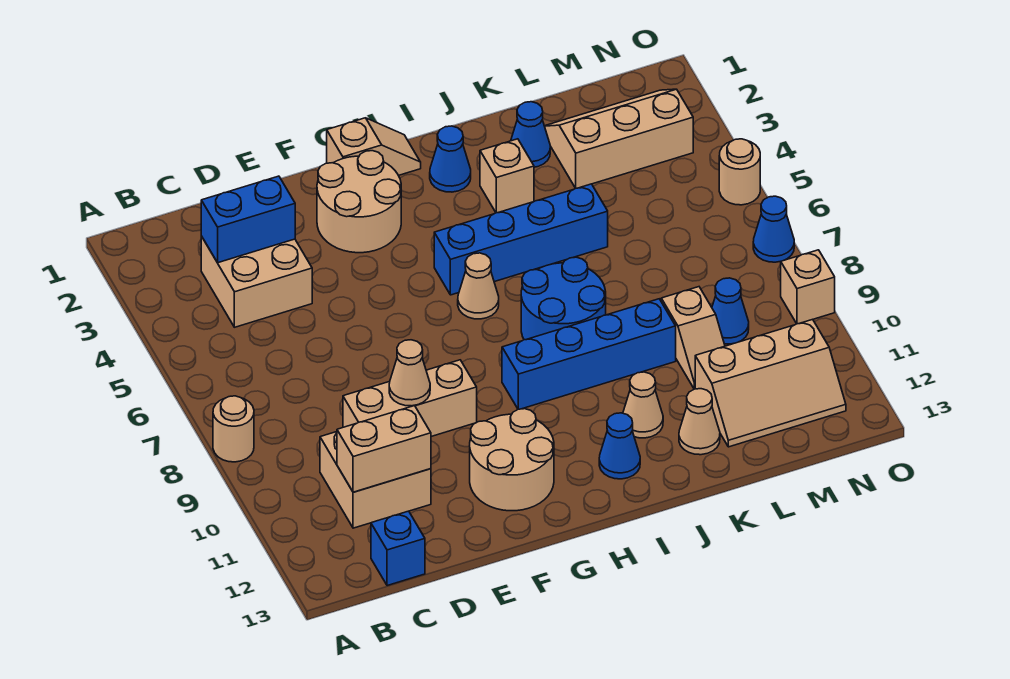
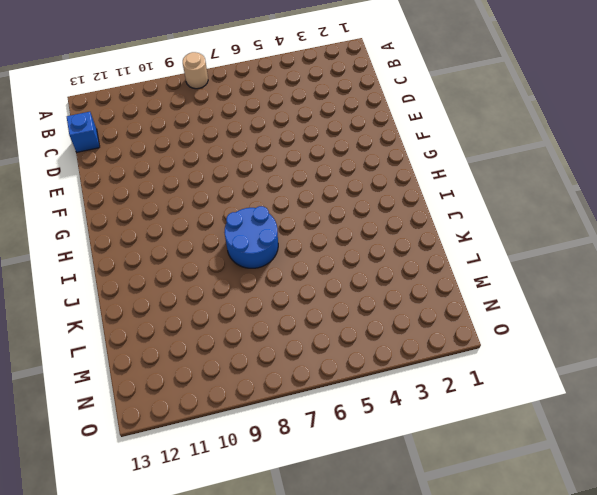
none -> tan 2x2 brick [201,236,312,327]
none -> tan 2x2 brick [320,432,431,528]
none -> tan 1x3 brick [343,360,477,437]

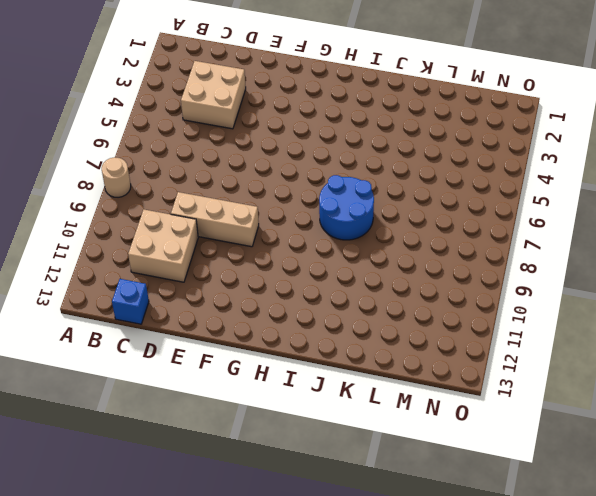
none -> tan 2x2 round brick [317,151,401,253]
none -> tan 2x2 round brick [470,409,554,511]
none -> tan 1x2 slope [327,118,421,175]

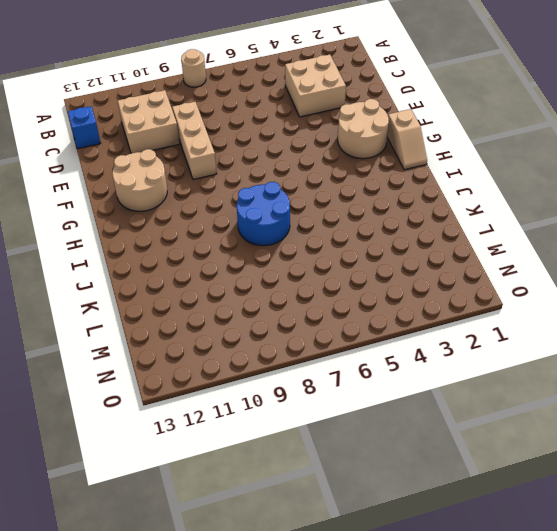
none -> blue 1x4 brick [434,184,608,295]
none -> tan 1x1 cone [458,253,499,319]
none -> blue 1x4 brick [502,299,676,409]

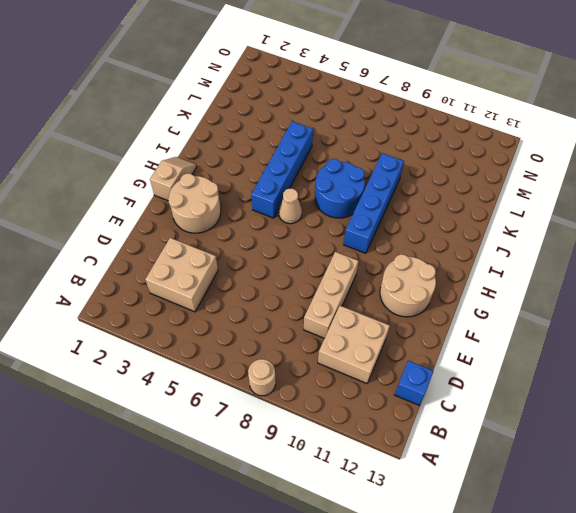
none -> blue 1x1 cone [430,126,471,192]
none -> blue 1x1 cone [599,413,640,479]
none -> tan 1x1 brick [480,139,534,213]

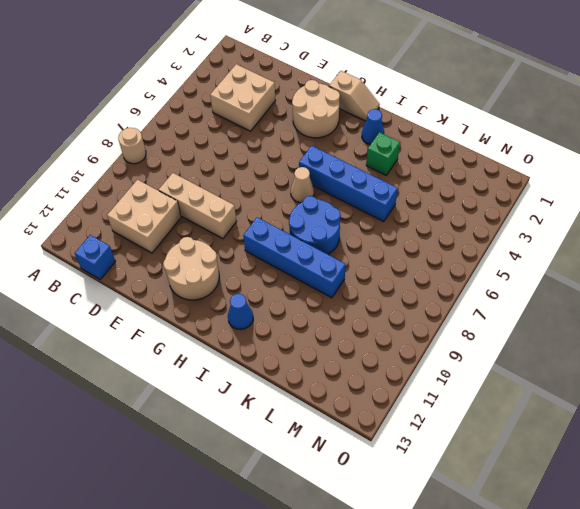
green 1x1 brick [366,132,400,175] -> tan 1x1 brick [480,139,534,213]
none -> tan 1x1 cone [623,372,663,438]
none -> blue 1x1 cone [511,102,550,167]
none -> tan 1x1 cone [679,389,720,455]

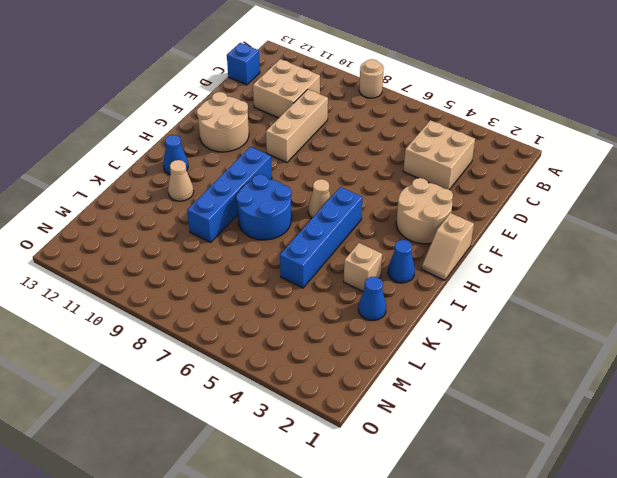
none -> tan 1x1 cone [679,389,720,455]
none -> tan 2x3 slope [545,89,693,188]
none -> tan 1x2 slope [661,287,725,389]

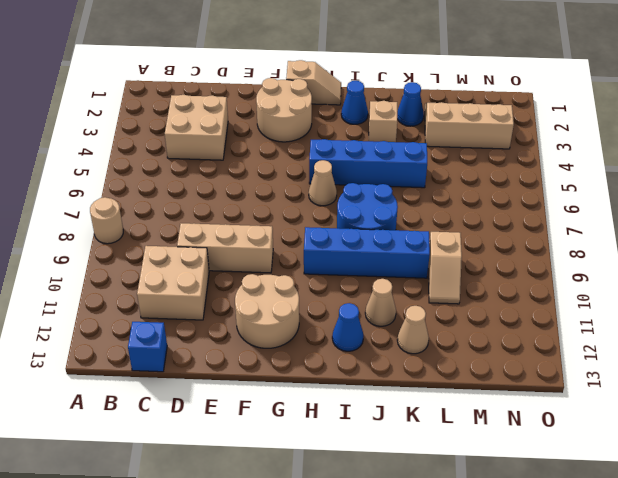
none -> tan 2x3 slope [695,319,846,447]
none -> blue 1x1 cone [712,278,749,344]
none -> tan 1x1 round brick [719,139,760,205]

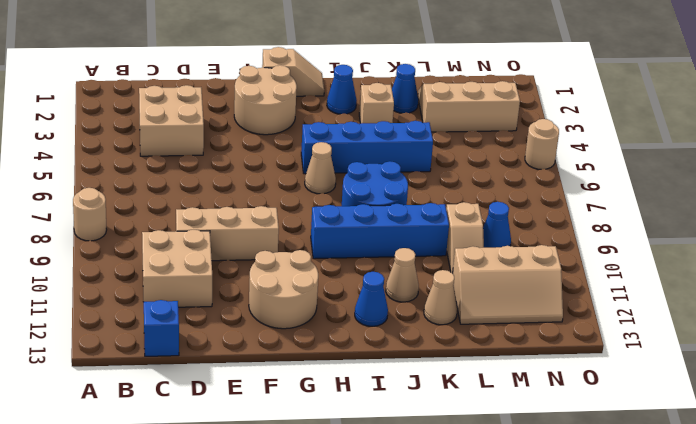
none -> blue 1x1 cone [753,196,794,262]
none -> tan 1x1 brick [781,250,835,324]
none -> blue 1x2 brick [201,176,295,263]

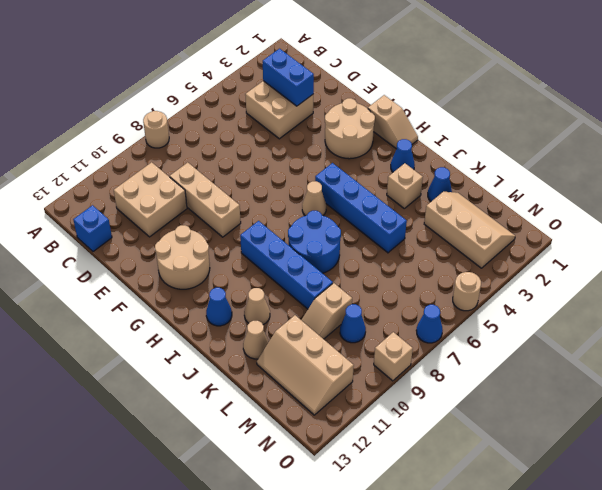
none -> tan 1x2 brick [337,406,431,492]
none -> tan 1x1 cone [389,340,430,406]

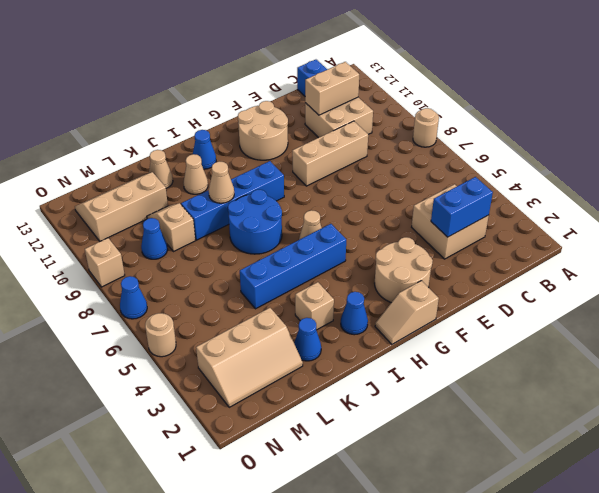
tan 1x1 cone [209,161,234,203] -> tan 1x1 cone moved to [389,340,430,406]

